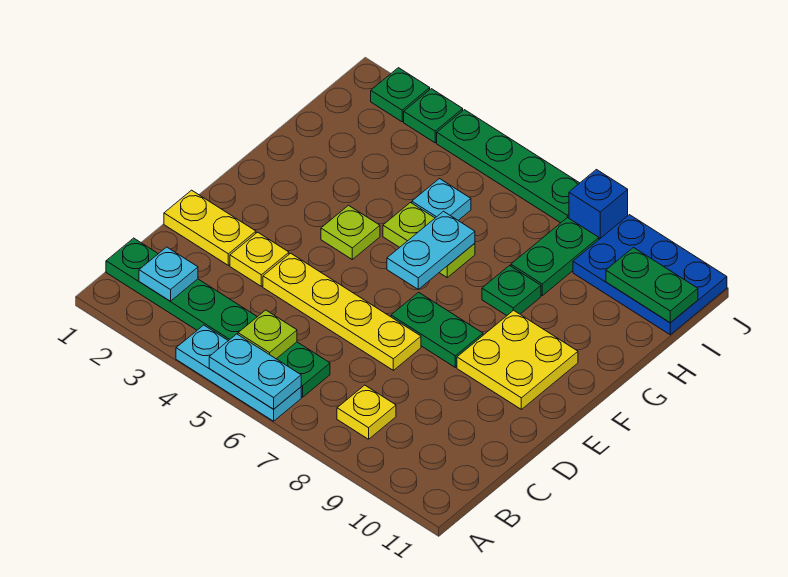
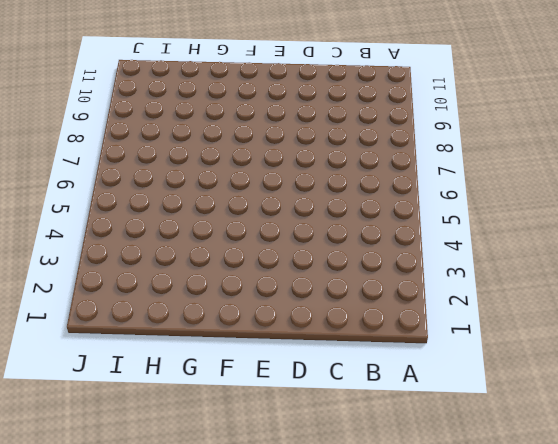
none -> cyan 1x3 plate [176,325,301,421]
none -> green 1x6 plate [106,238,330,397]
none -> yellow 1x1 plate [337,385,396,439]

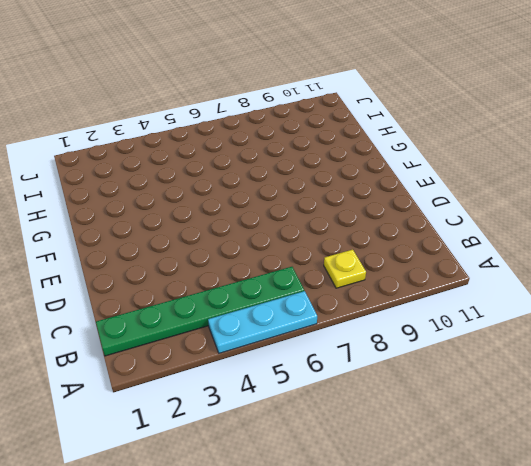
none -> yellow 1x2 plate [164,190,256,265]
none -> yellow 1x1 plate [230,232,289,286]
none -> yellow 1x4 plate [263,253,421,370]

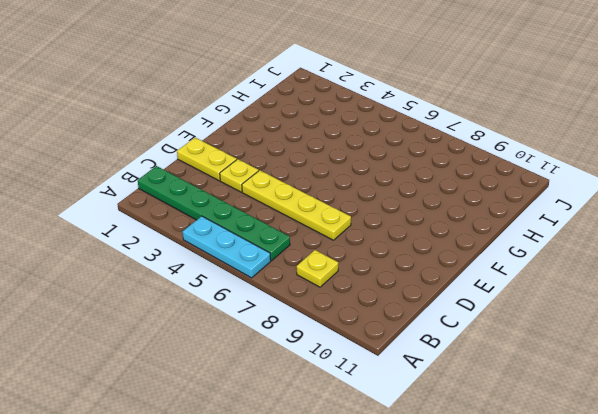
none -> green 1x2 plate [391,292,483,367]
none -> yellow 2x2 plate [457,310,578,409]
none -> lime 1x1 plate [321,205,380,259]

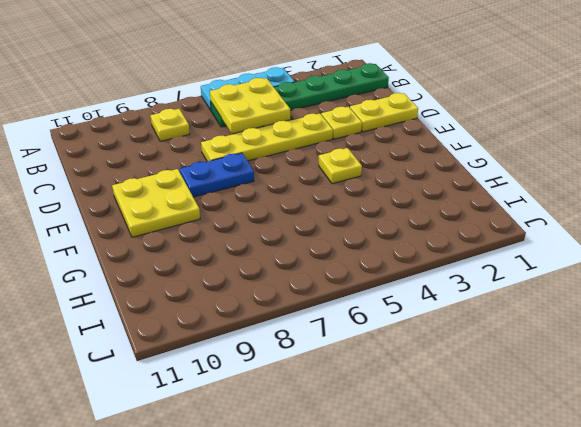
yellow 2x2 plate [210,78,290,133] -> lime 1x1 plate [238,310,297,359]
blue 1x2 plate [180,153,254,197] -> green 1x2 plate [391,292,483,367]
yellow 1x1 plate [319,148,362,184] -> lime 1x1 plate [321,205,380,259]
none -> lime 1x2 plate [383,203,475,277]
none -> green 1x1 plate [482,266,541,315]
none -> cyan 1x1 plate [412,179,471,220]

